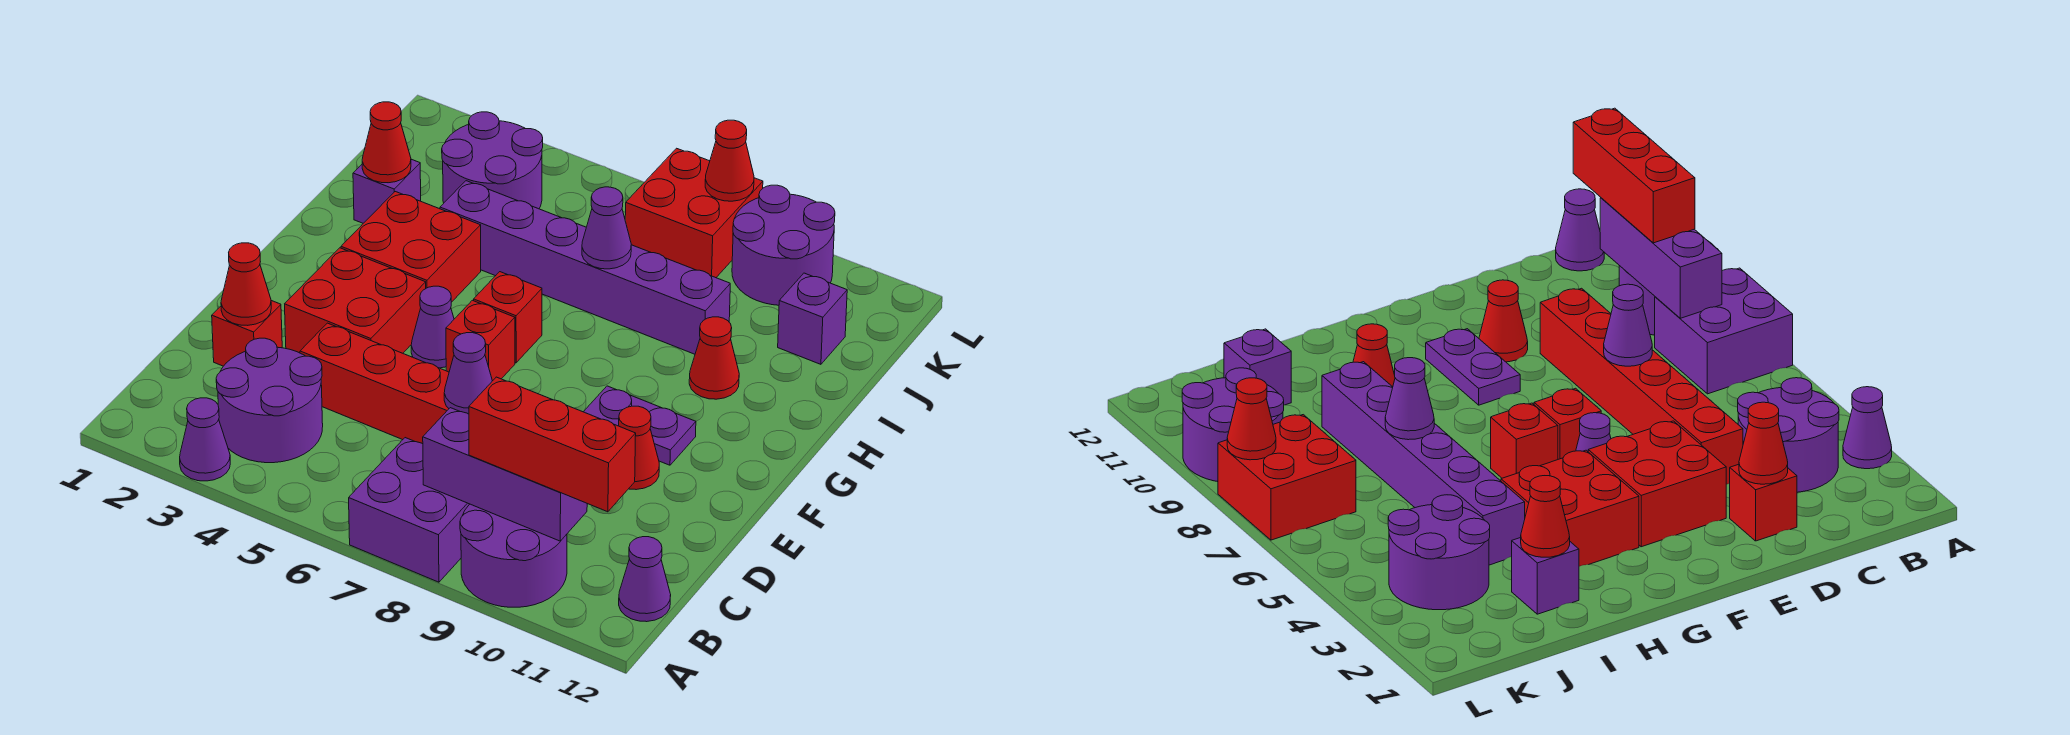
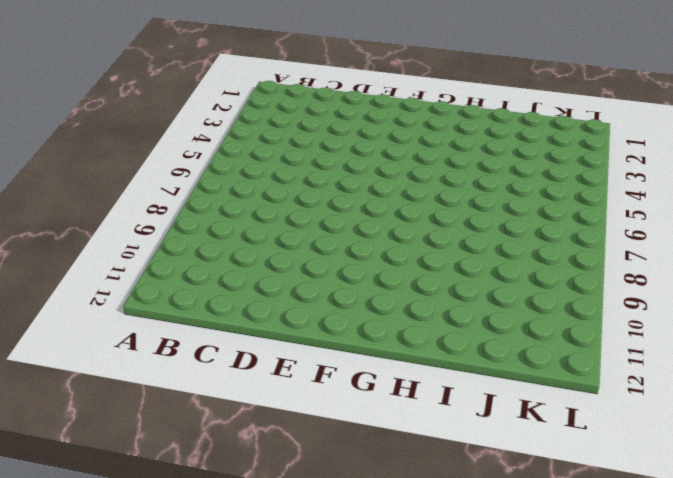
none -> purple 1x1 cone [180,398,230,481]
none -> purple 2x2 brick [349,438,470,582]
none -> purple 2x2 round brick [460,504,567,607]

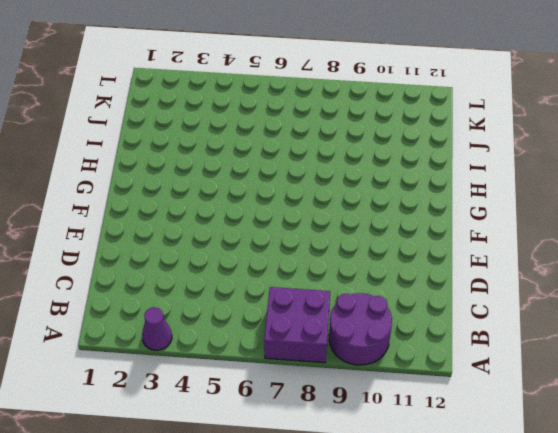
none -> purple 2x2 round brick [216,338,323,463]
none -> purple 1x1 cone [619,537,671,622]
none -> red 1x1 brick [212,301,282,366]

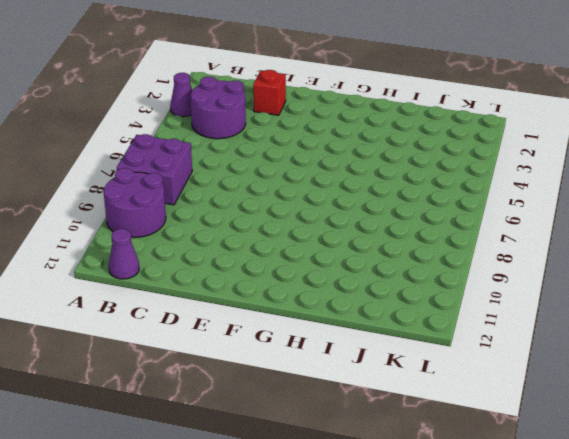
none -> red 1x6 brick [300,323,449,444]
none -> red 2x2 brick [285,248,426,353]
none -> red 1x1 cone [619,406,659,490]

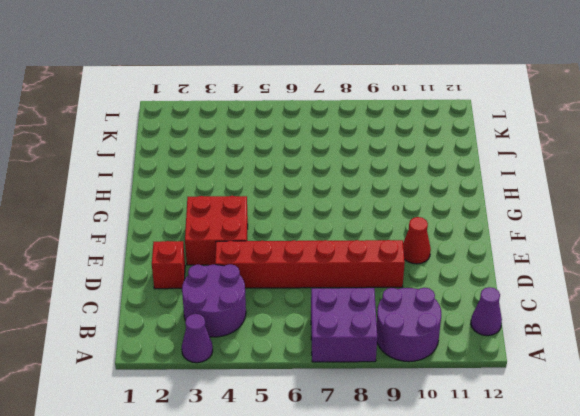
none -> purple 1x1 cone [411,286,454,368]
none -> red 1x1 brick [446,300,515,381]
none -> purple 1x2 plate [584,386,696,465]

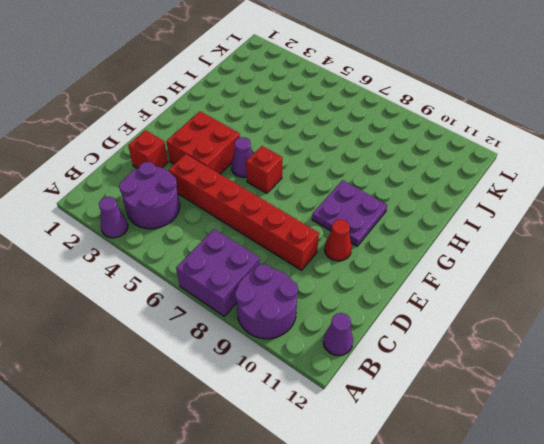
purple 2x2 plate [312,180,387,246] -> purple 1x2 plate [584,386,696,465]
none -> red 2x2 brick [341,192,481,302]
none -> red 1x1 brick [474,272,542,363]
none -> red 1x1 cone [689,317,739,399]

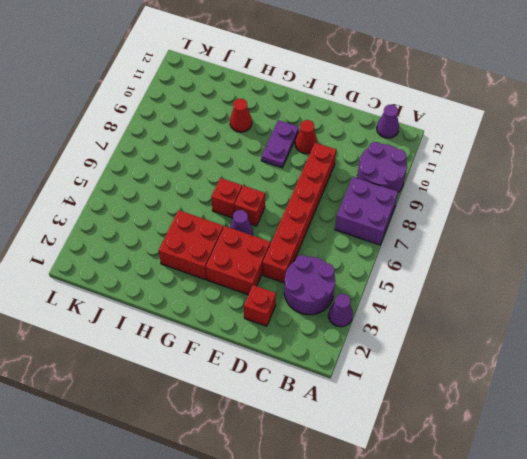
none -> purple 1x1 brick [353,159,421,223]
none -> purple 1x6 brick [440,181,730,354]
none -> purple 2x2 round brick [442,112,543,209]

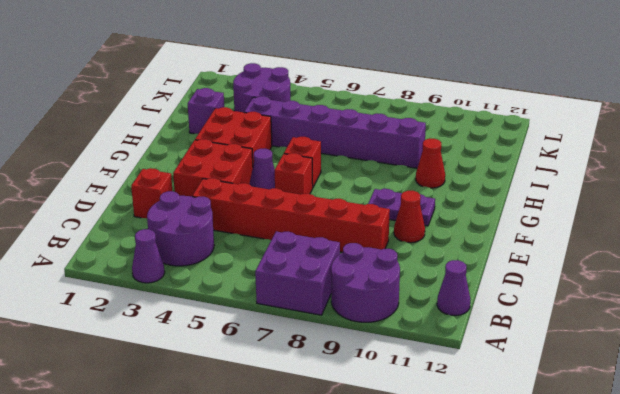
none -> purple 1x1 brick [778,273,847,364]
none -> red 2x2 brick [625,148,763,278]
none -> purple 2x2 round brick [732,185,835,305]

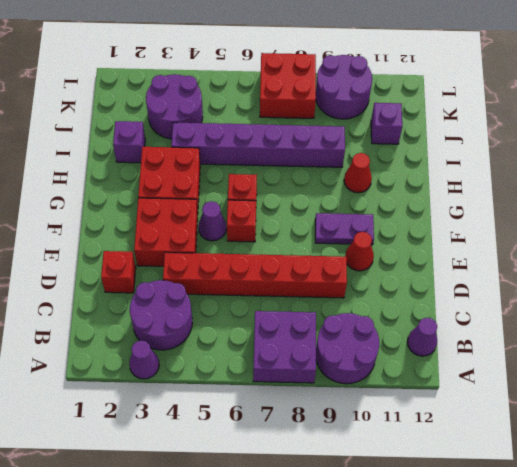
none -> purple 1x3 brick [423,408,587,541]
none -> red 1x1 cone [221,243,271,325]
none -> purple 1x1 cone [444,333,492,414]

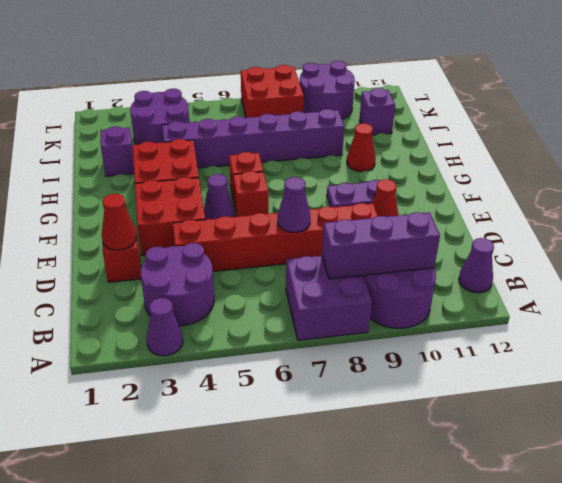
none -> red 1x1 cone [362,102,411,183]
none -> purple 1x1 cone [582,187,631,269]
none -> red 1x1 cone [705,120,754,201]

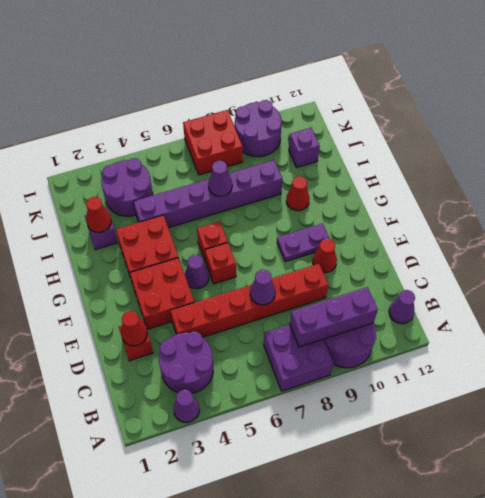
none -> red 1x1 cone [705,120,754,201]
none -> red 1x3 brick [469,377,636,512]

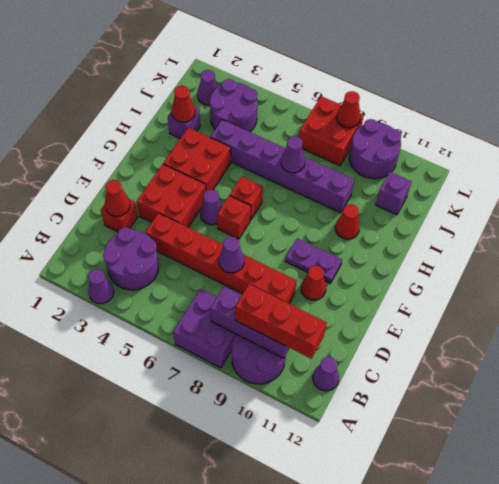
purple 1x1 cone [197,70,218,105] -> none

